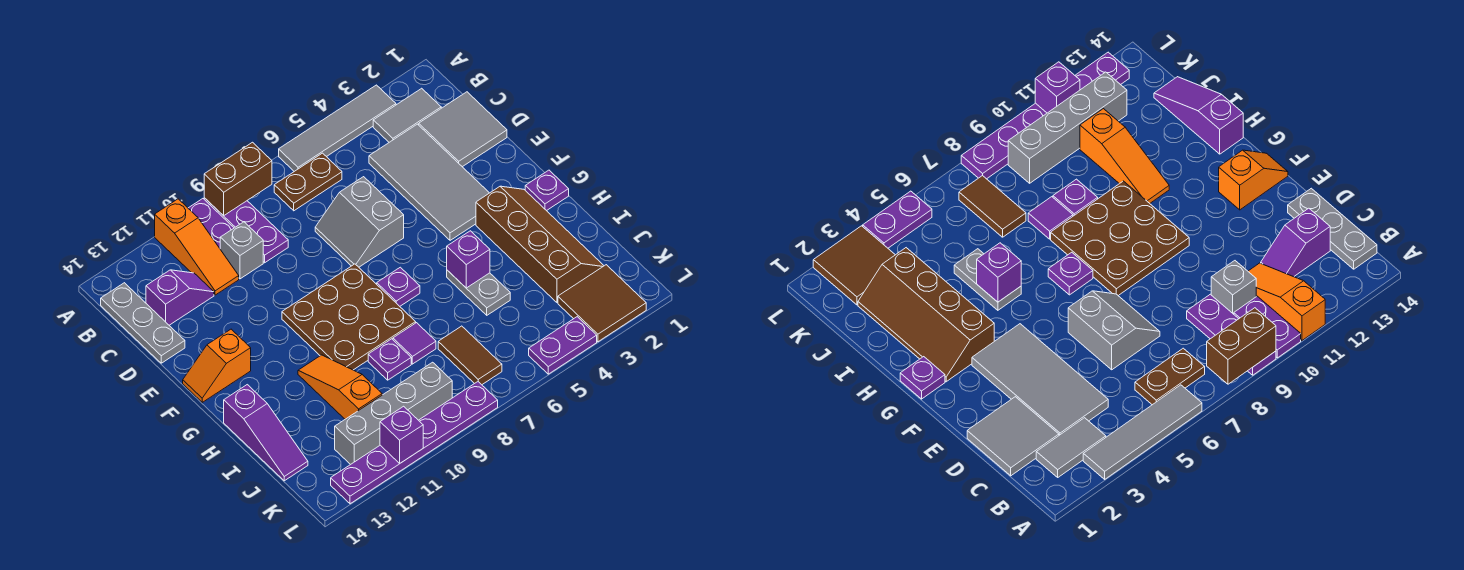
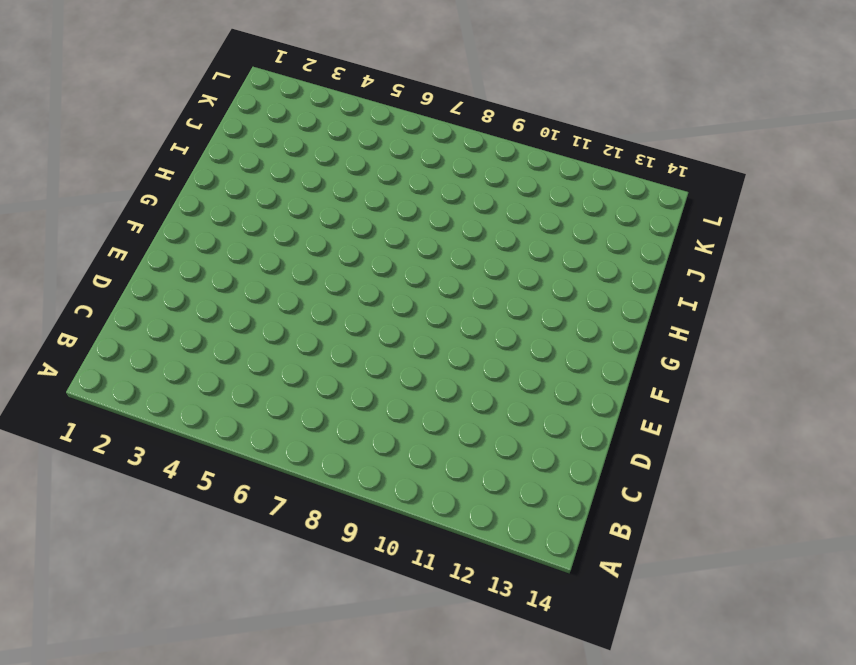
none -> grey 1x4 tile [279,85,396,171]
none -> purple 1x3 plate [204,198,288,263]
none -> purple 1x2 plate [188,199,234,248]
none -> orange 1x3 slope [155,199,239,295]

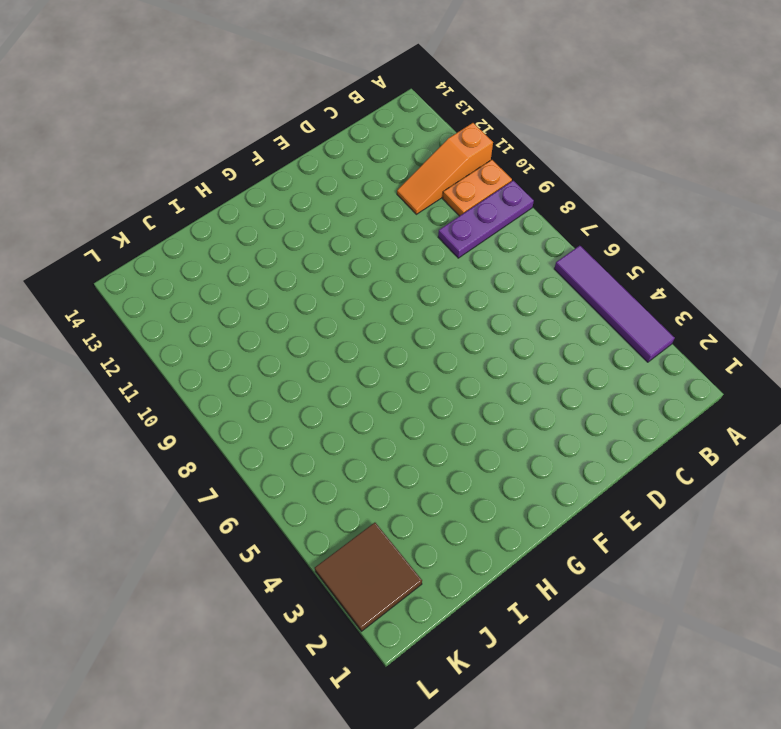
purple 1x4 tile [554,246,675,362] -> grey 1x4 tile [279,85,396,171]
orange 1x2 plate [443,160,512,216] -> purple 1x2 plate [188,199,234,248]
none -> grey 1x2 tile [373,88,441,142]
none -> brown 1x2 plate [274,153,342,211]
none -> grey 1x3 plate [101,283,185,363]
none -> grey 2x2 tile [419,92,507,167]

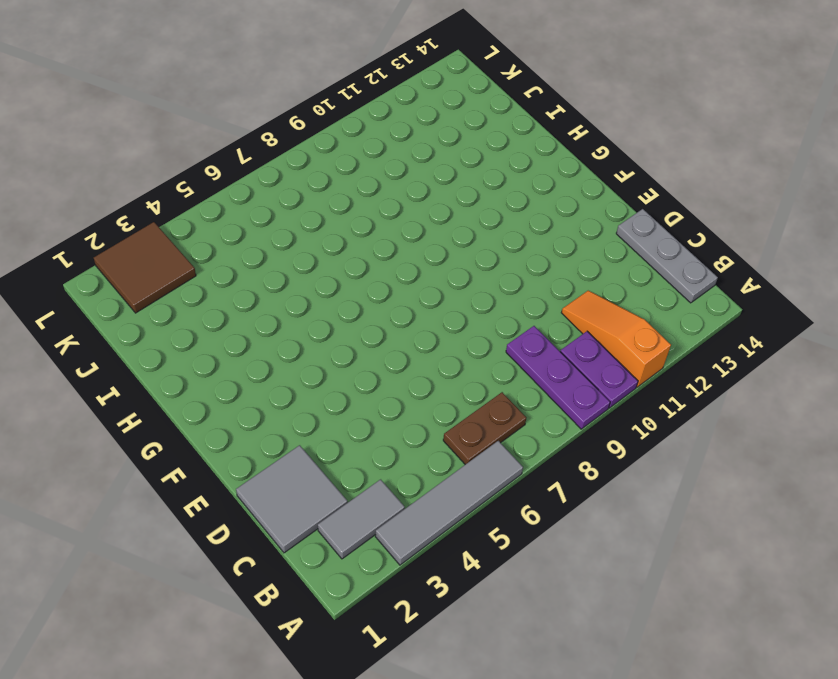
none -> grey 2x4 tile [369,124,489,240]
none -> grey 1x1 brick [220,222,263,279]
none -> purple 1x2 slope [146,270,214,325]
none -> grey 2x2 slope [315,177,404,267]

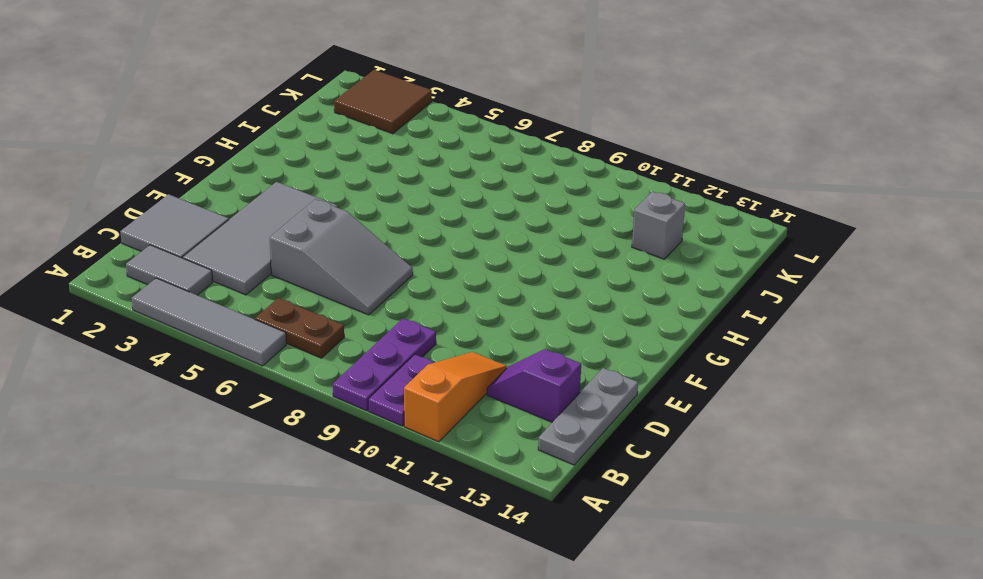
grey 2x3 slope [270,199,413,315] -> grey 2x2 slope [315,177,404,267]
grey 1x1 brick [632,192,685,259] -> grey 1x1 brick moved to [220,222,263,279]
none -> brown 3x3 plate [282,264,416,370]
none -> orange 1x2 slope [183,329,251,402]
none -> purple 1x1 plate [525,170,569,211]
none -> brown 2x4 slope [476,186,604,302]

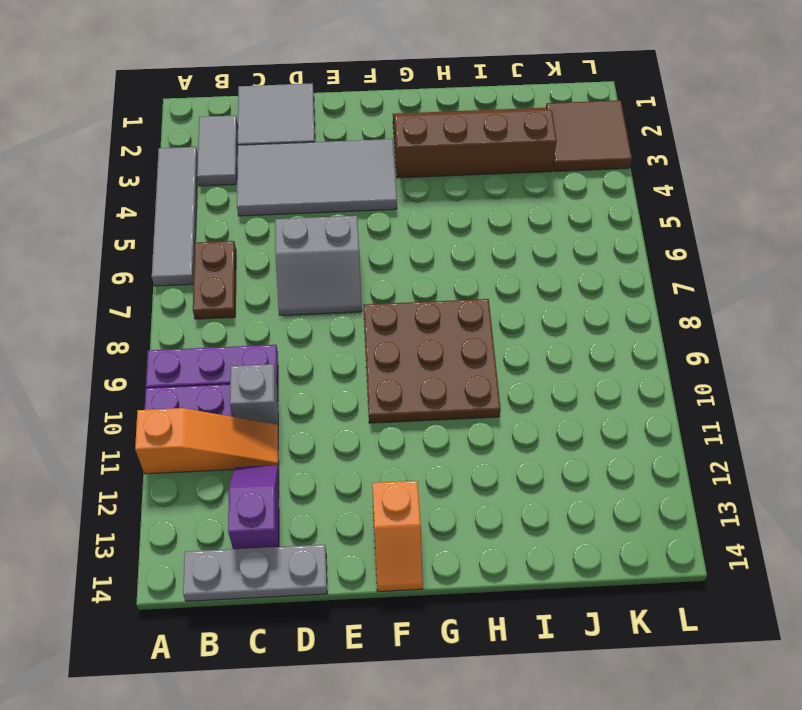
none -> purple 1x1 plate [525,170,569,211]
none -> purple 1x1 plate [377,267,420,306]
none -> grey 1x2 plate [447,270,510,315]
none -> orange 1x3 slope [298,355,382,419]

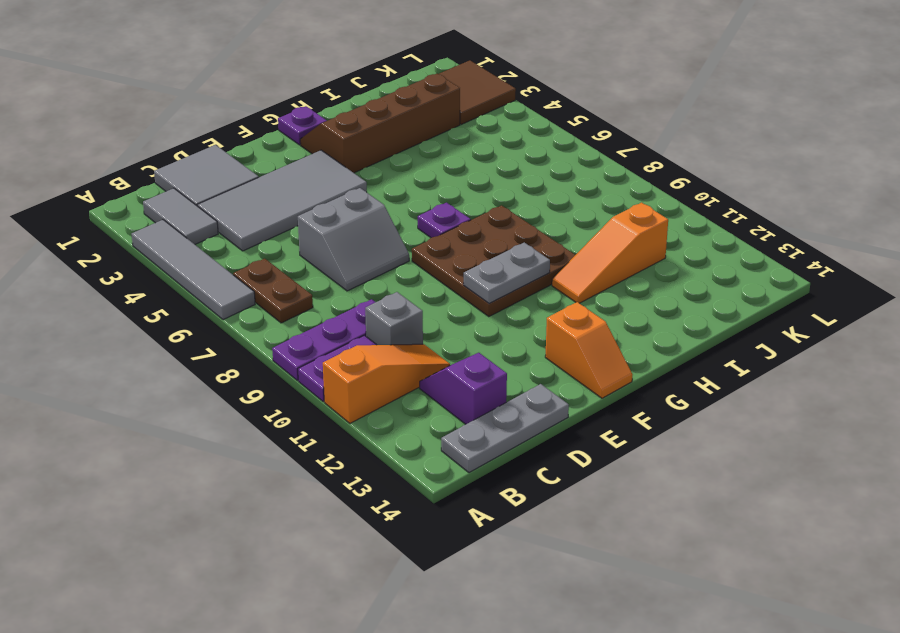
grey 1x2 plate [464,242,550,304] -> grey 1x2 plate moved to [447,270,510,315]
none -> purple 1x3 slope [224,385,308,481]
none -> purple 1x1 tile [393,323,436,364]
none -> purple 1x1 plate [368,339,411,380]
none -> brown 1x2 tile [438,326,502,385]

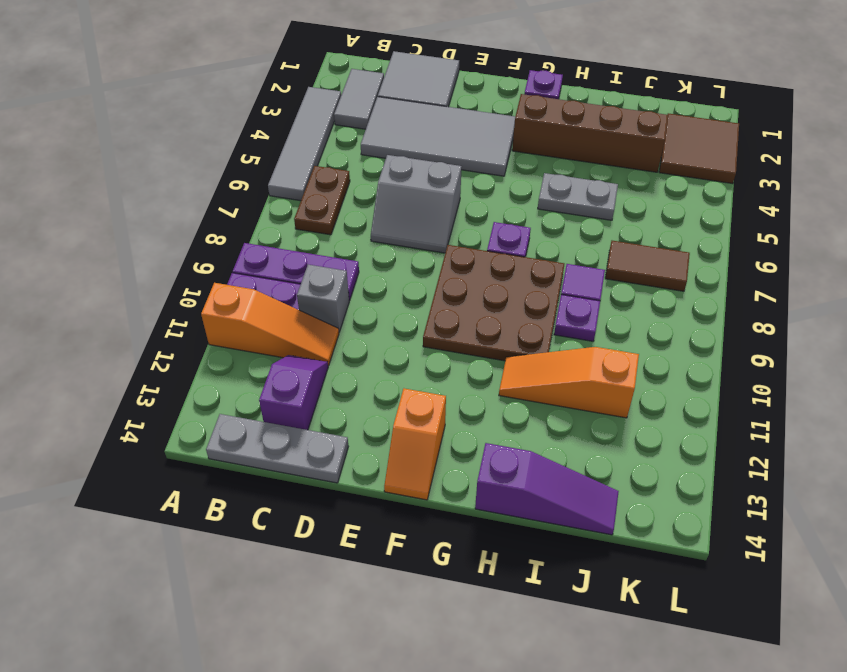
none -> grey 1x4 brick [335,362,452,465]
none -> purple 1x2 plate [529,317,597,374]
none -> purple 1x6 plate [331,382,498,504]
none -> brown 1x2 brick [204,142,272,216]

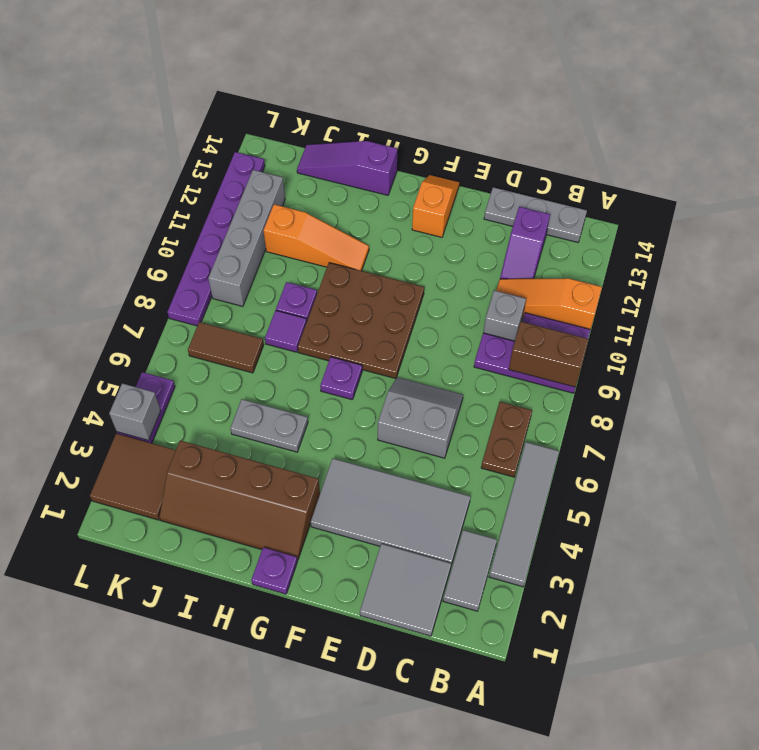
brown 1x2 brick [509,322,589,387] -> brown 1x2 brick turned to [204,142,272,216]
grey 1x1 brick [109,383,161,440] -> none
none -> purple 1x1 brick [447,231,490,288]
none -> purple 1x1 brick [380,406,423,464]

